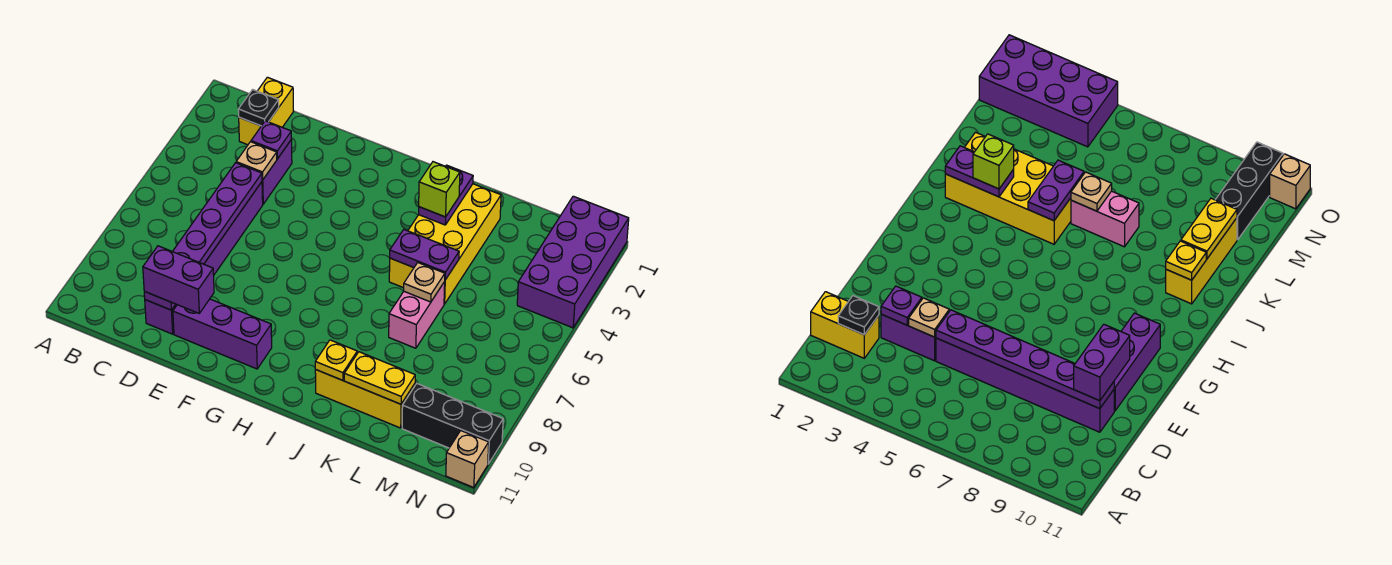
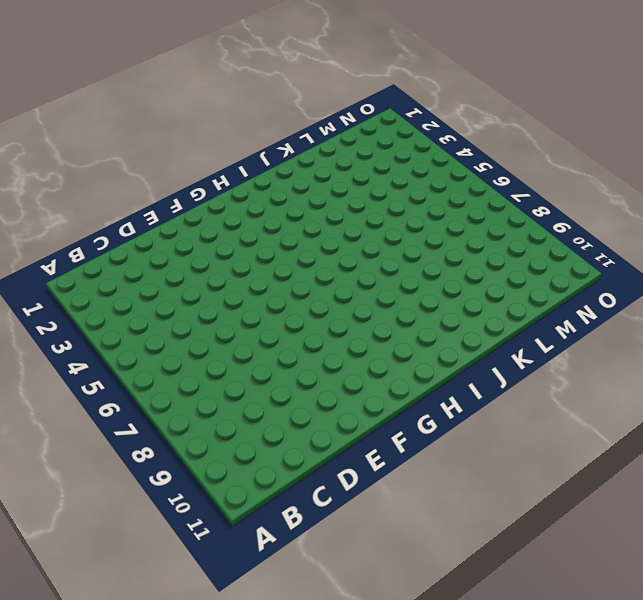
none -> yellow 1x2 brick [239,77,294,145]
none -> purple 1x2 brick [262,140,292,204]
none -> purple 1x6 brick [145,182,263,334]

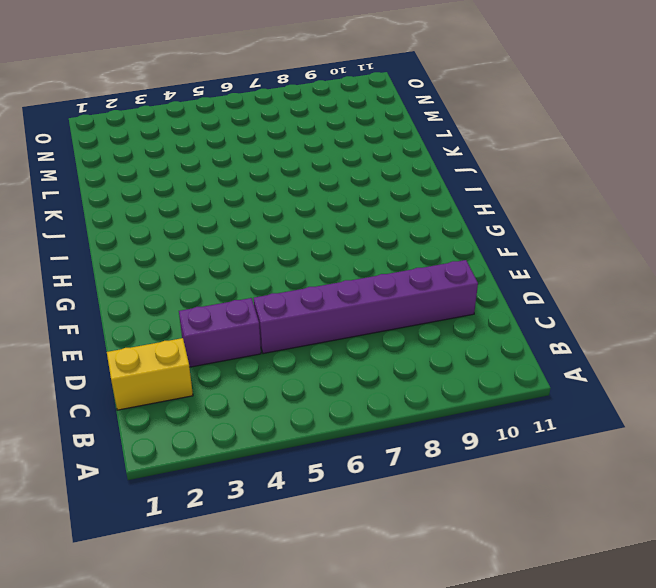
none -> purple 1x3 brick [173,299,272,369]
none -> yellow 2x4 brick [389,184,501,304]
none -> yellow 1x3 brick [315,370,415,428]

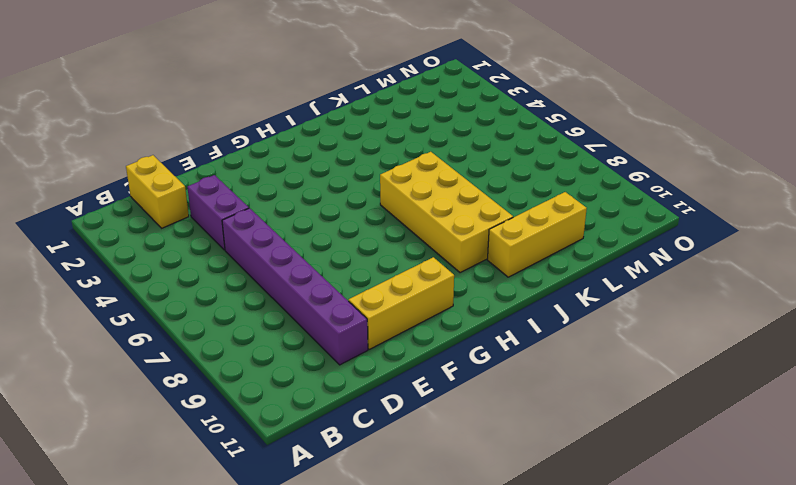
yellow 1x3 brick [349,257,454,349] -> purple 1x3 brick [173,299,272,369]
yellow 2x4 brick [380,152,513,273] -> yellow 2x4 brick moved to [389,184,501,304]
none -> pink 1x2 brick [389,282,445,348]
none -> black 1x3 brick [402,384,503,464]
none -> purple 2x4 brick [517,196,629,328]

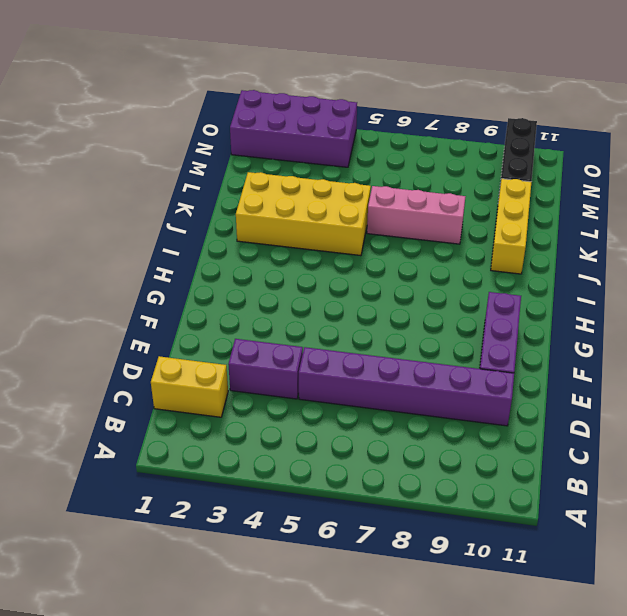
pink 1x3 brick [367,186,466,244] -> pink 1x2 brick [389,282,445,348]
none -> tan 1x1 brick [446,431,489,488]
none -> black 1x1 plate [238,90,279,126]
none -> purple 1x1 plate [251,121,291,159]

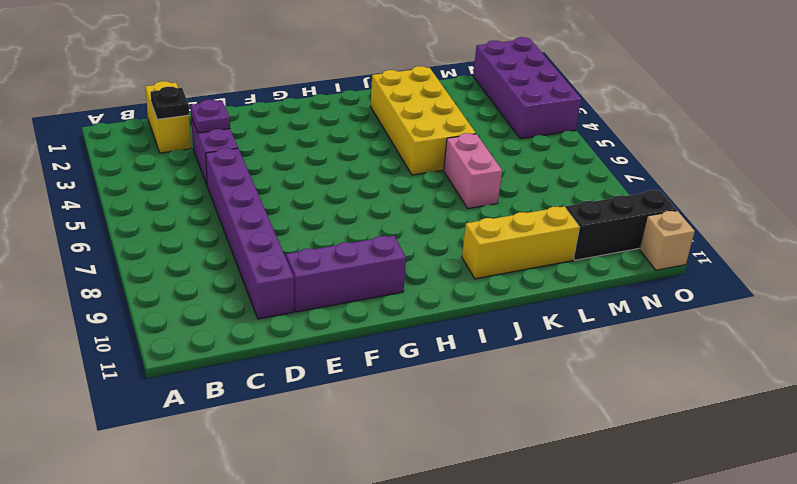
none -> tan 1x1 plate [236,142,277,180]
none -> purple 1x6 plate [144,163,262,310]
none -> purple 1x2 plate [418,165,473,225]

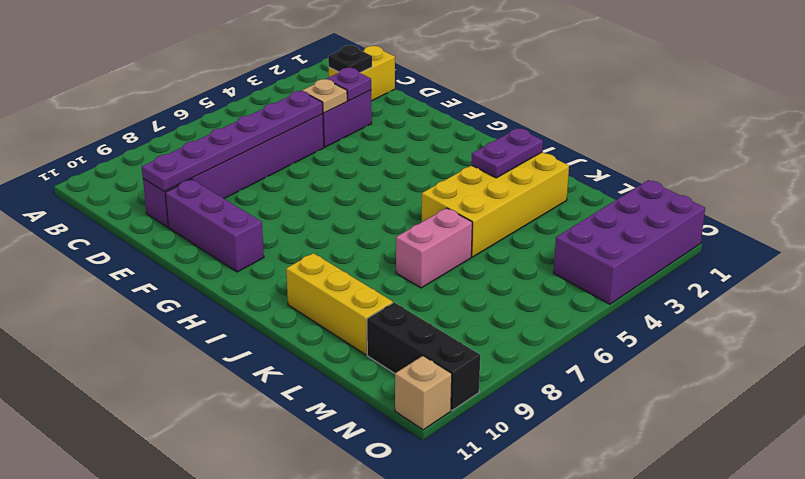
none -> purple 1x2 plate [390,230,459,280]
none -> yellow 1x1 plate [315,340,357,380]
none -> tan 1x1 plate [404,263,445,302]

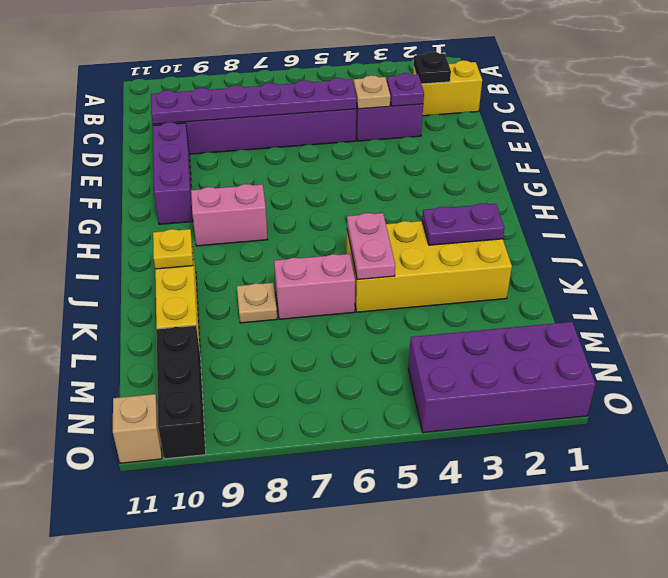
pink 1x2 brick [191,184,268,246] -> none
pink 1x2 plate [347,213,395,280] -> purple 1x2 plate [390,230,459,280]
tan 1x1 plate [237,283,277,323] -> tan 1x1 plate moved to [404,263,445,302]
none -> yellow 1x2 plate [344,352,415,404]
none -> purple 1x2 brick [143,246,214,313]
none -> lime 1x1 brick [419,162,460,217]

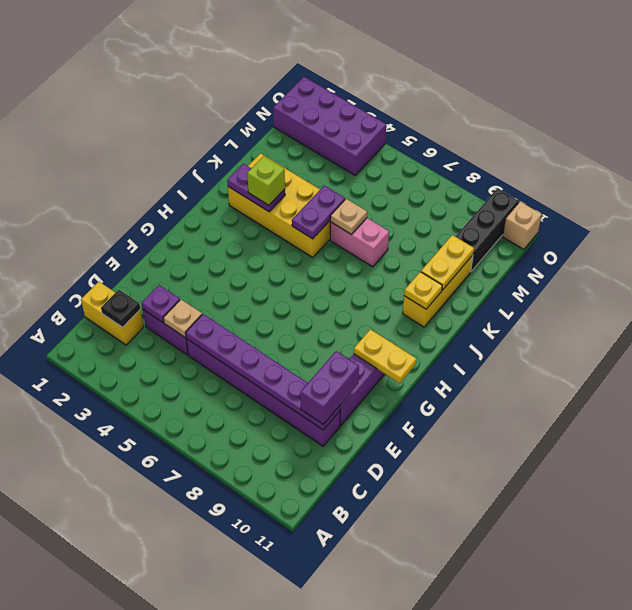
yellow 1x2 plate [354,329,417,383] -> none

